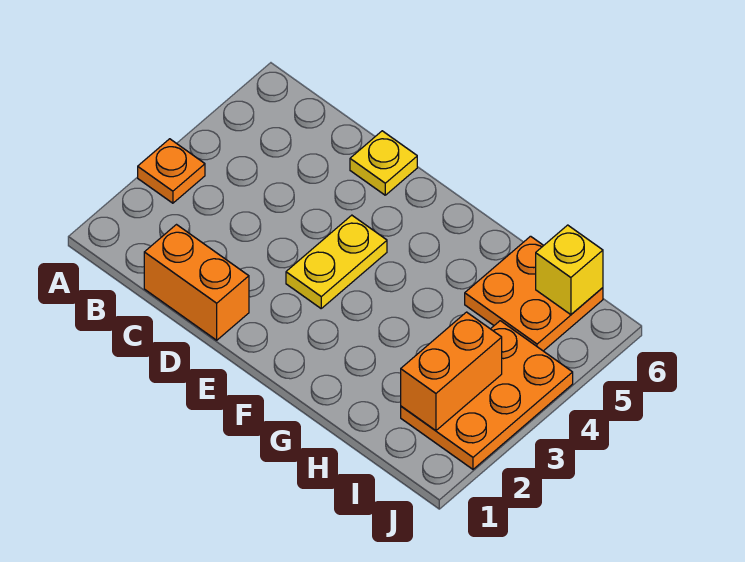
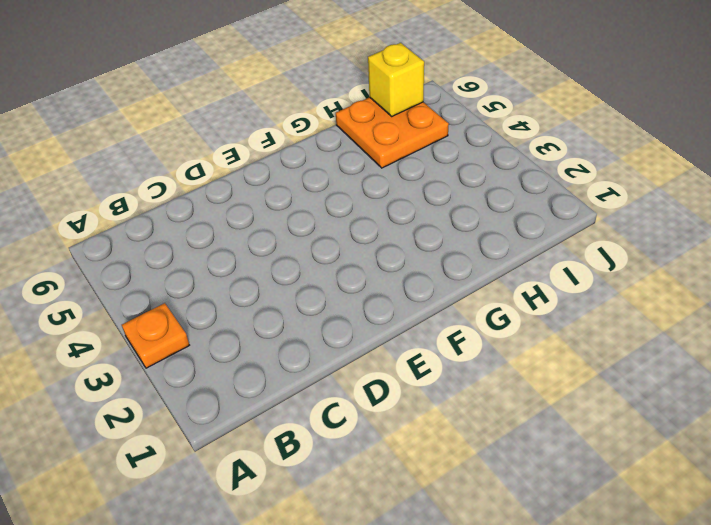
none -> orange 1x2 brick [144,225,249,340]
none -> yellow 1x1 plate [350,131,417,195]

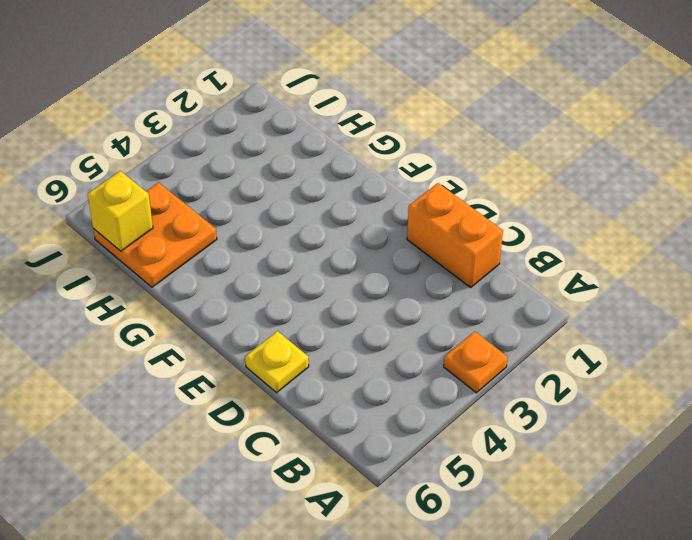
none -> yellow 1x2 plate [286,215,387,308]
none -> orange 2x3 plate [401,321,573,469]

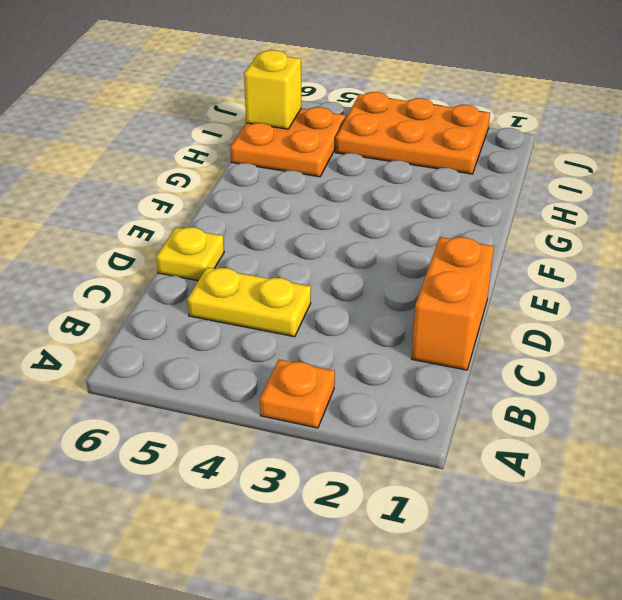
yellow 1x2 plate [187,267,311,337] -> yellow 1x2 plate moved to [286,215,387,308]
none -> orange 1x2 brick [401,312,502,430]

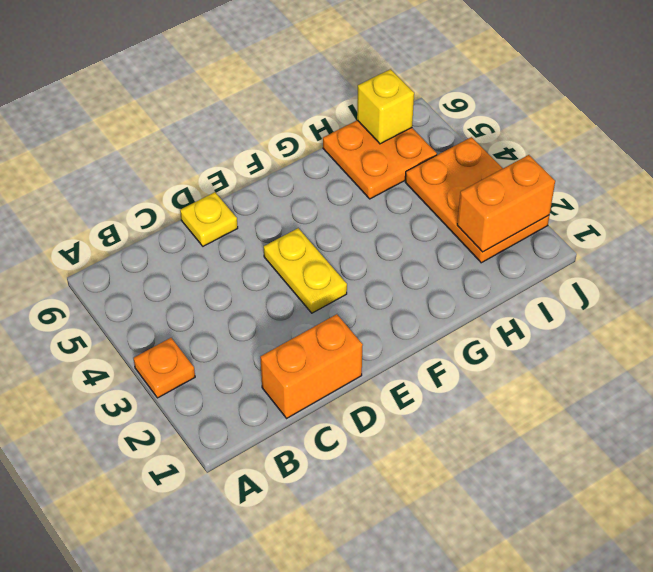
orange 1x2 brick [457,155,555,252] -> orange 1x2 brick turned to [401,312,502,430]

